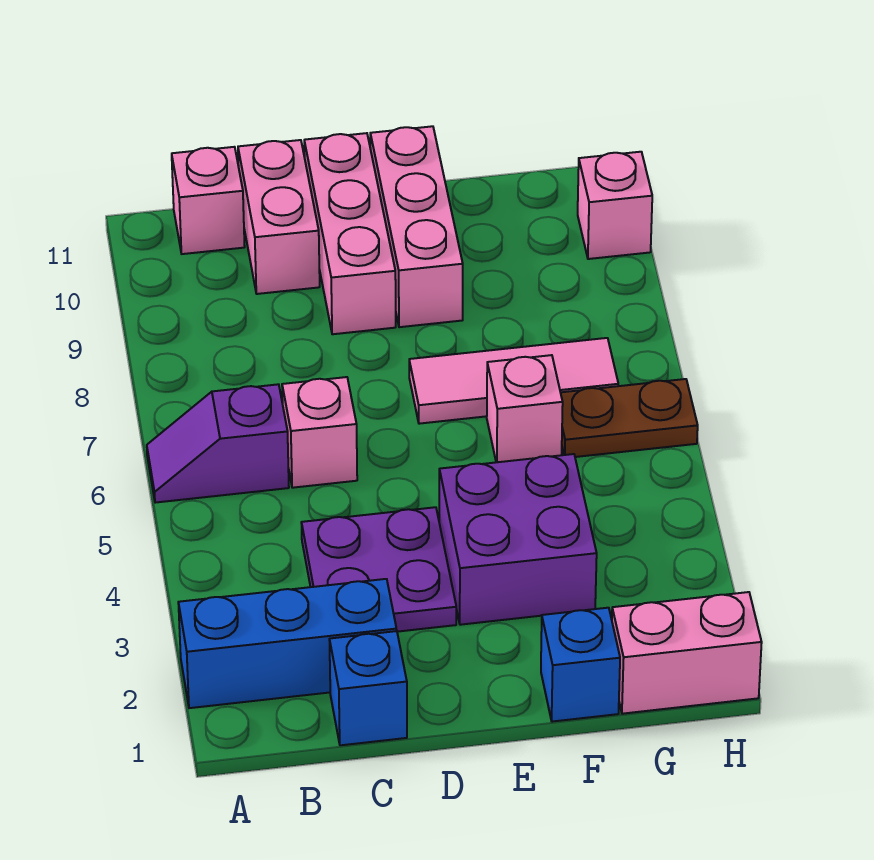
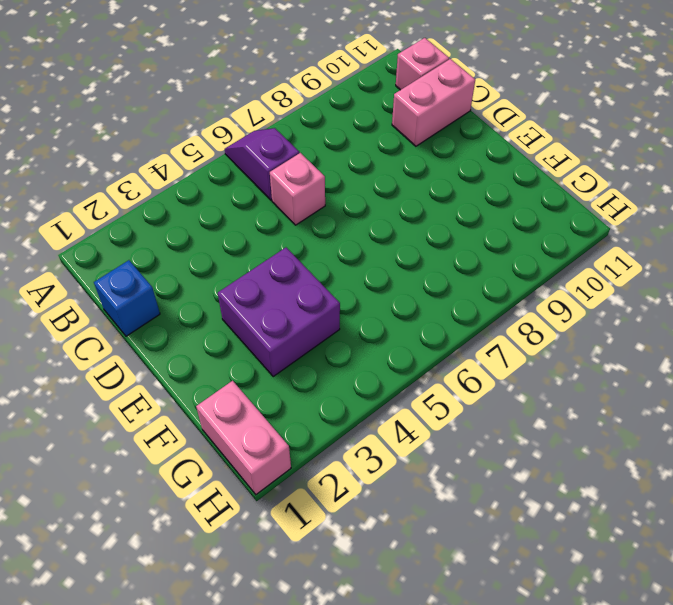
none -> blue 1x3 brick [178,579,397,708]
none -> purple 2x2 plate [301,507,456,632]
none -> pink 1x3 brick [304,133,396,334]

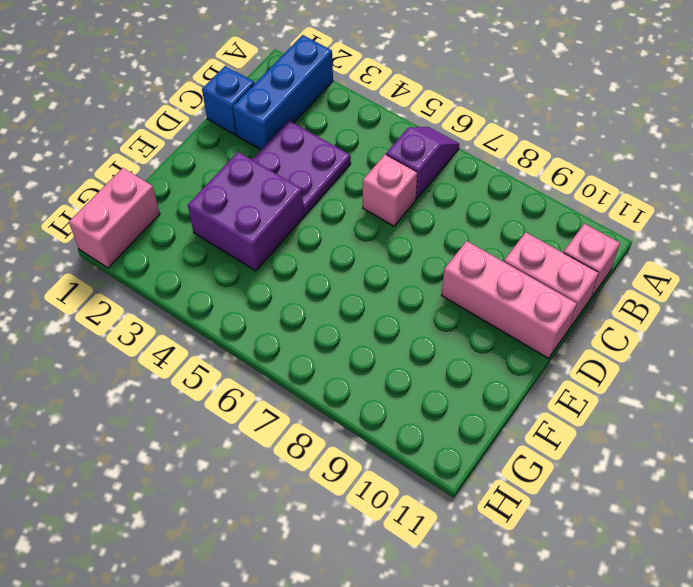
none -> pink 1x3 tile [409,338,618,424]
none -> pink 1x3 brick [370,126,463,327]
none -> blue 1x1 brick [541,608,620,722]

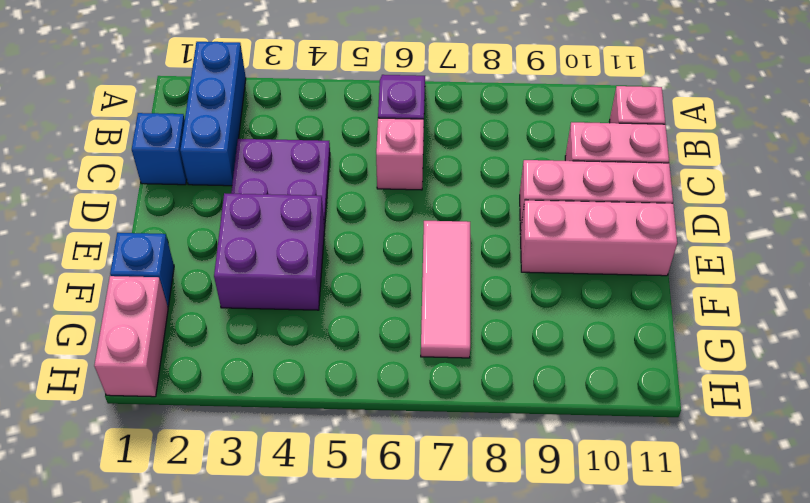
none -> pink 1x1 brick [487,355,563,462]
none -> brown 1x2 plate [561,379,698,457]
none -> pink 1x1 brick [578,152,652,259]

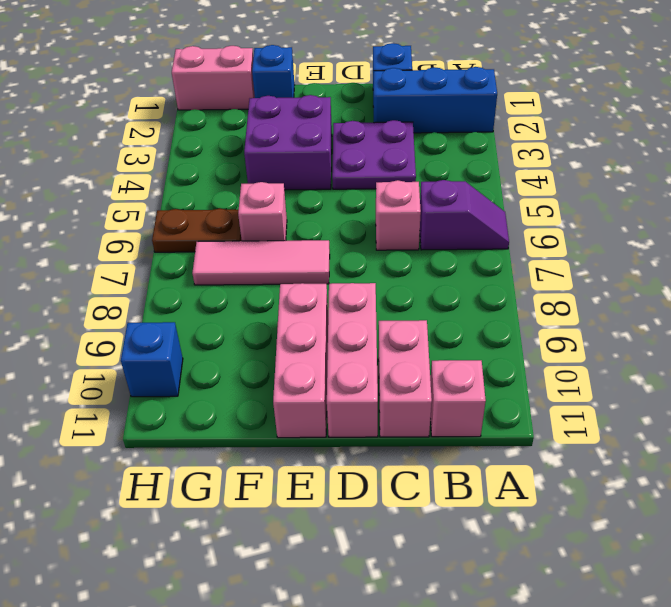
blue 1x1 brick [121,322,183,397] -> pink 1x1 brick [578,152,652,259]

